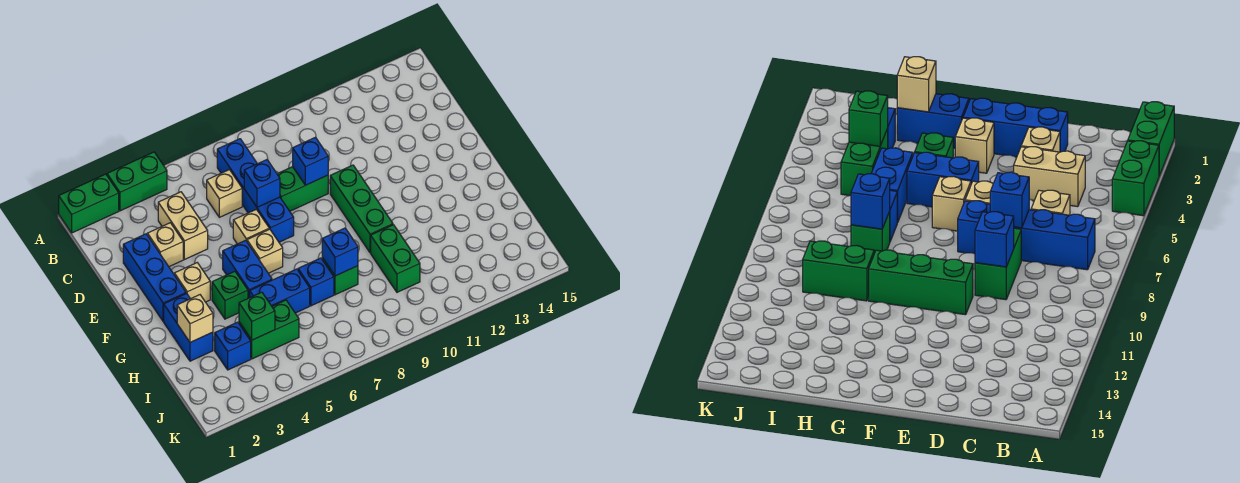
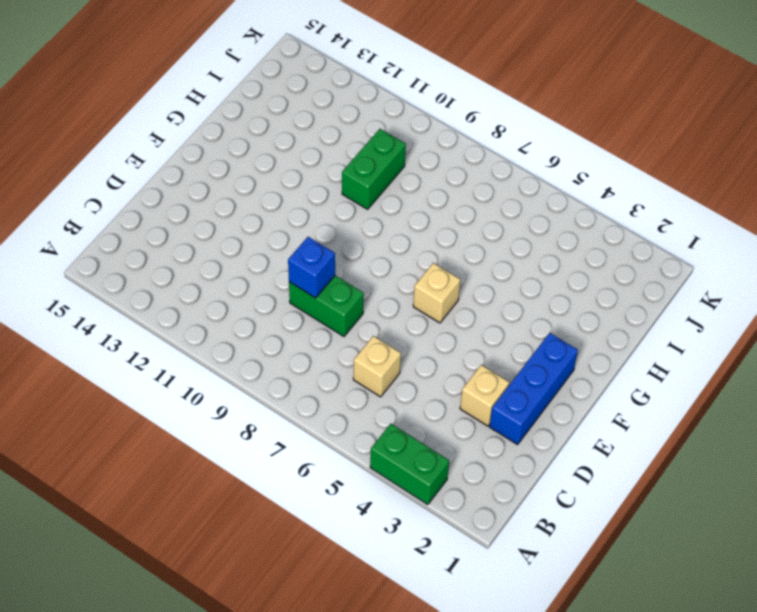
none -> green 1x2 brick [59,174,119,233]
none -> blue 1x4 brick [217,139,294,242]
none -> tan 1x2 brick [158,192,208,260]

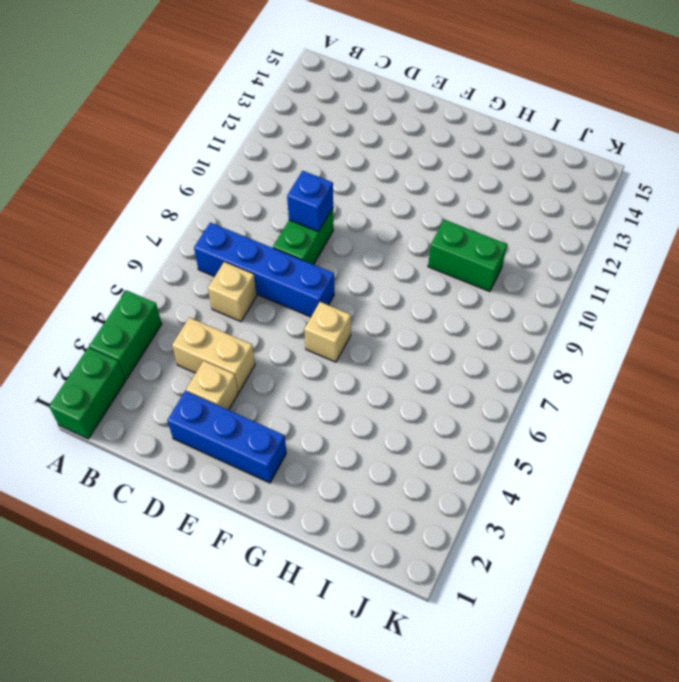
none -> tan 1x1 brick [233,209,269,244]
none -> green 1x3 brick [330,165,393,253]
none -> tan 1x1 brick [174,263,210,302]

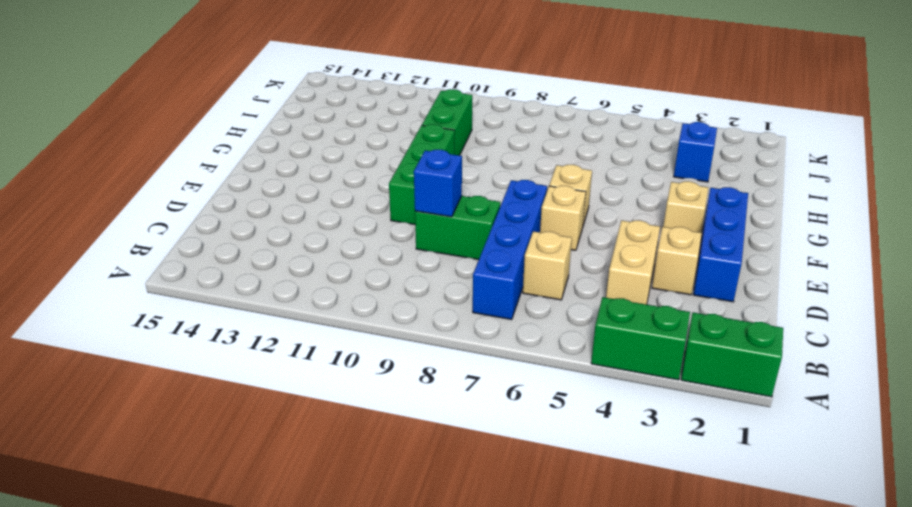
none -> blue 1x2 brick [223,240,272,298]
none -> blue 1x2 brick [164,293,213,361]
none -> green 1x1 brick [212,271,248,319]

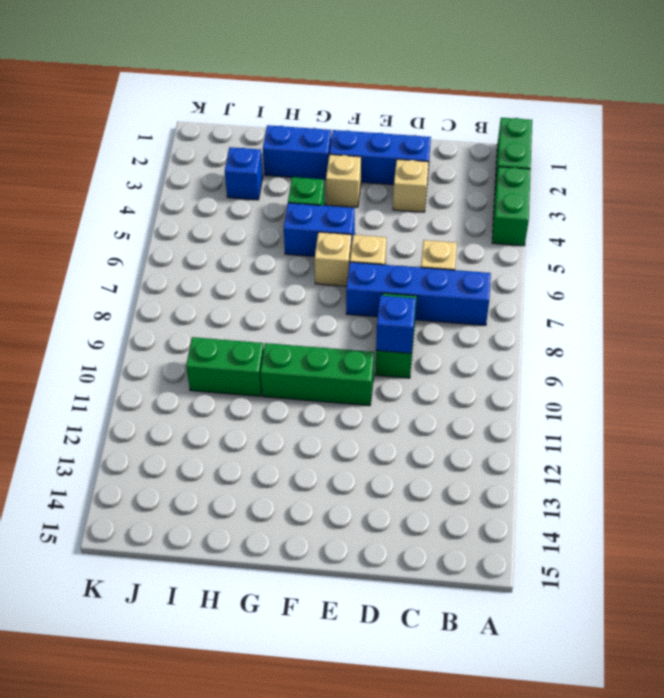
none -> tan 1x2 brick [158,192,208,260]
none -> blue 1x2 brick [250,269,310,313]
none -> blue 1x1 brick [298,258,334,306]

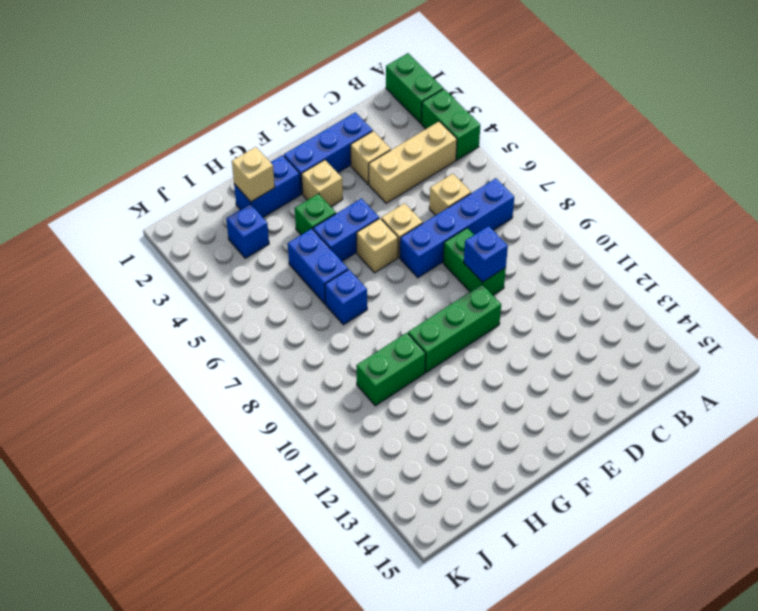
tan 1x3 brick [369,121,457,203] -> tan 1x2 brick [158,192,208,260]
none -> green 1x1 brick [322,258,358,295]
none -> green 1x2 brick [239,300,299,359]
none -> blue 1x1 brick [244,160,280,207]

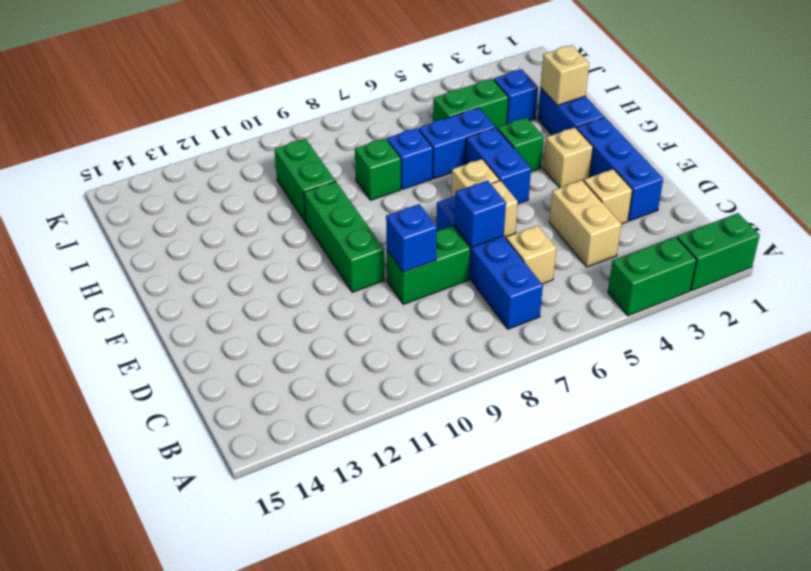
none -> blue 1x1 brick [322,228,358,276]
none -> green 1x1 brick [239,292,275,340]

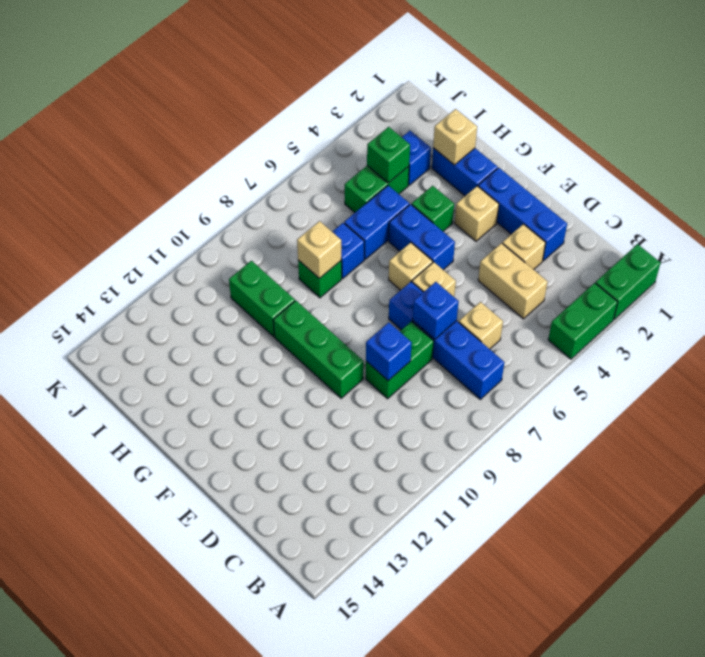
tan 1x1 brick [297,221,341,278] -> blue 1x1 brick [322,228,358,276]

